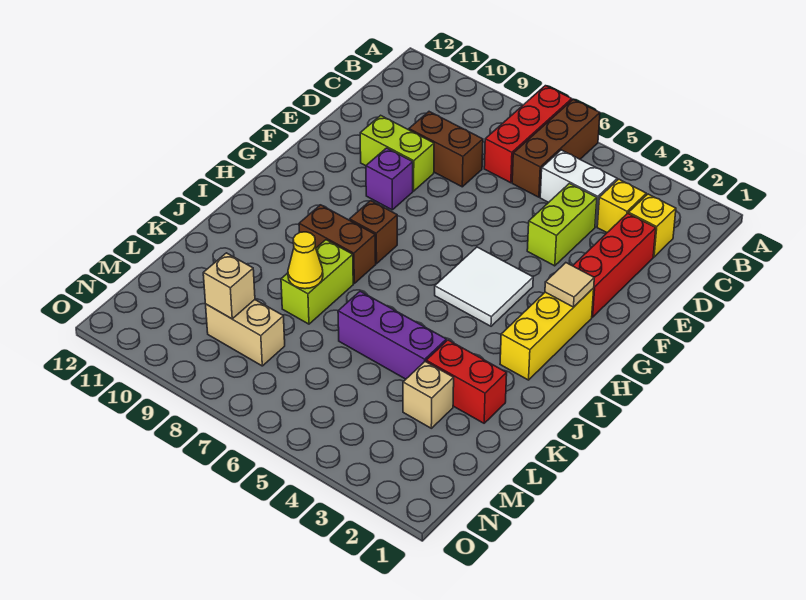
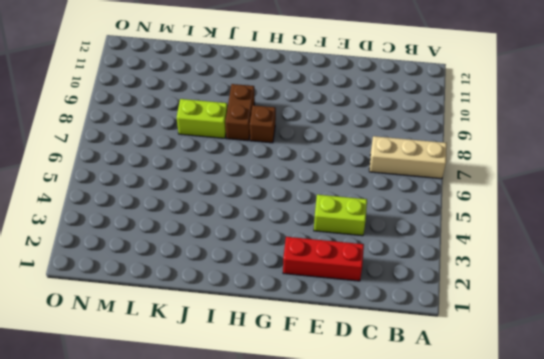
tan 1x3 brick [369,136,447,179] -> red 1x3 brick [484,86,572,183]
none -> brown 1x3 brick [512,99,600,197]
none -> yellow 1x1 brick [629,194,676,257]
none -> yellow 1x1 brick [597,179,646,233]

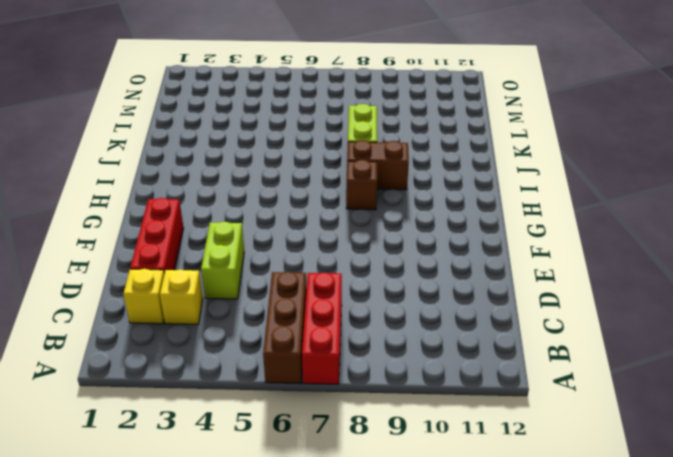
none -> white 1x2 brick [540,150,617,227]
none -> brown 1x2 brick [409,112,483,187]
none -> lime 1x2 brick [360,115,434,191]

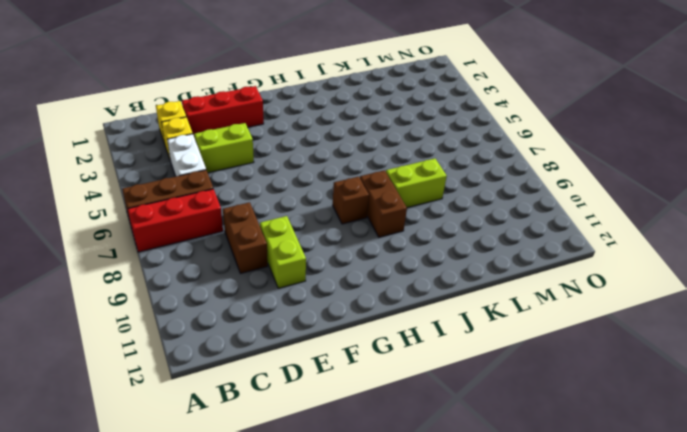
none -> purple 1x1 brick [366,148,413,210]
none -> yellow 1x3 brick [500,288,594,380]
none -> white 2x2 tile [435,247,533,326]

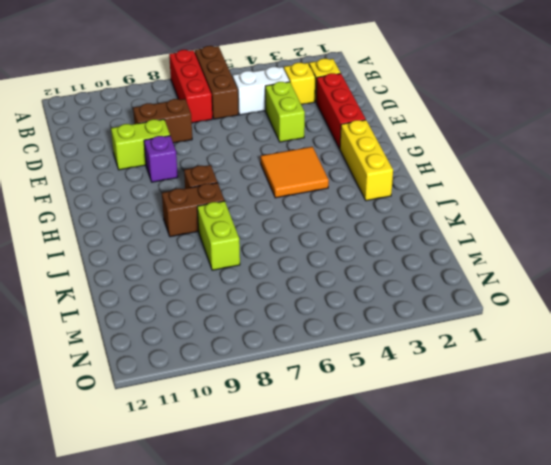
orange 2x2 tile [261,147,329,198] -> white 2x2 tile [435,247,533,326]
none -> red 1x2 brick [426,340,507,423]
none -> purple 1x3 brick [338,291,446,379]
none -> tan 1x1 brick [403,361,454,428]

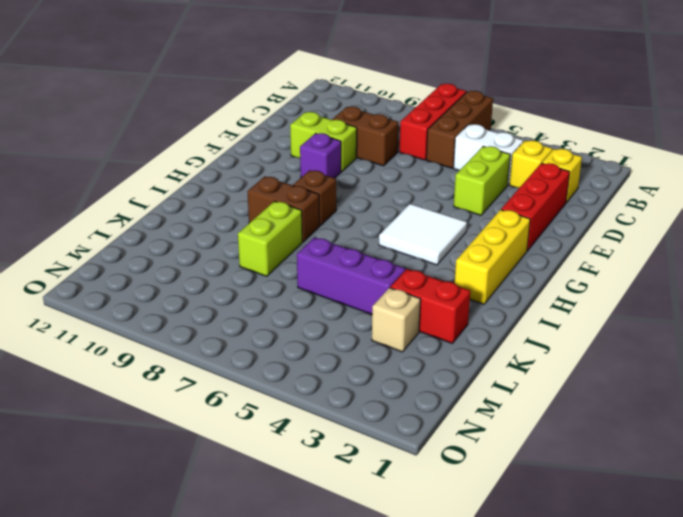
none -> tan 1x2 brick [206,300,285,366]
none -> tan 1x1 tile [545,263,594,307]
none -> yellow 1x1 cone [288,232,323,289]

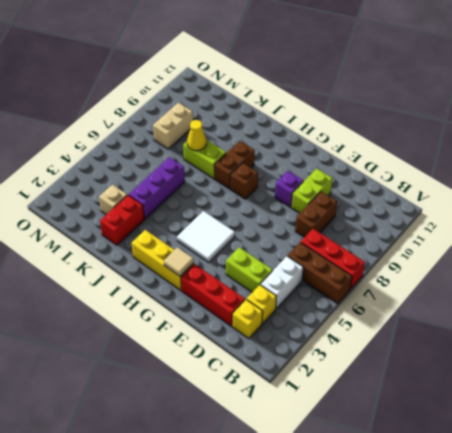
none -> tan 1x1 brick [203,253,255,319]

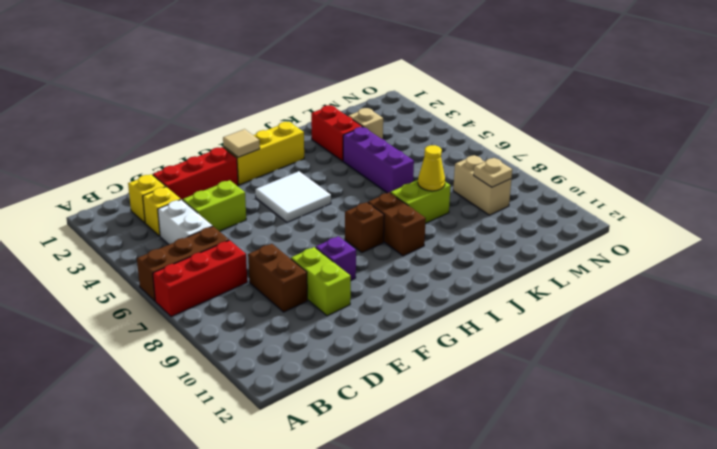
tan 1x1 plate [474,158,512,187] -> tan 1x1 brick [203,253,255,319]

